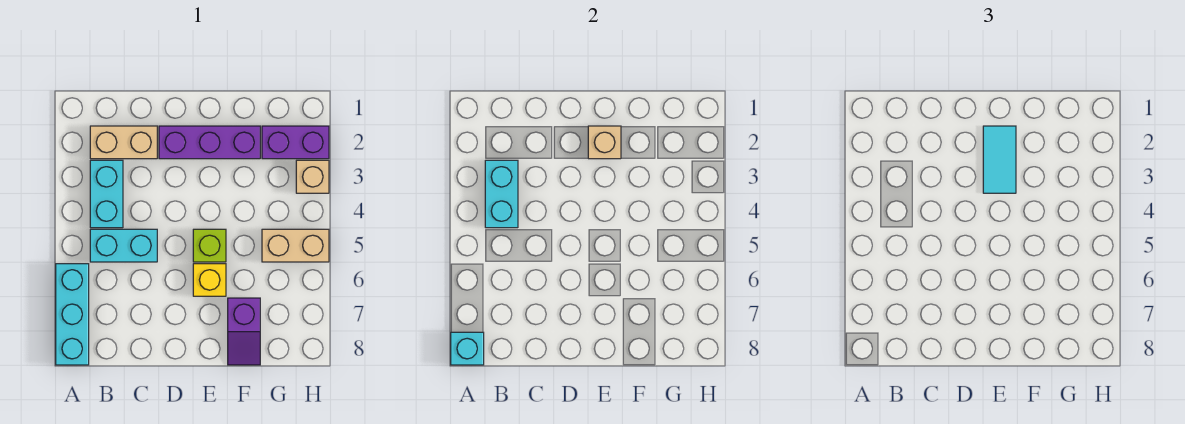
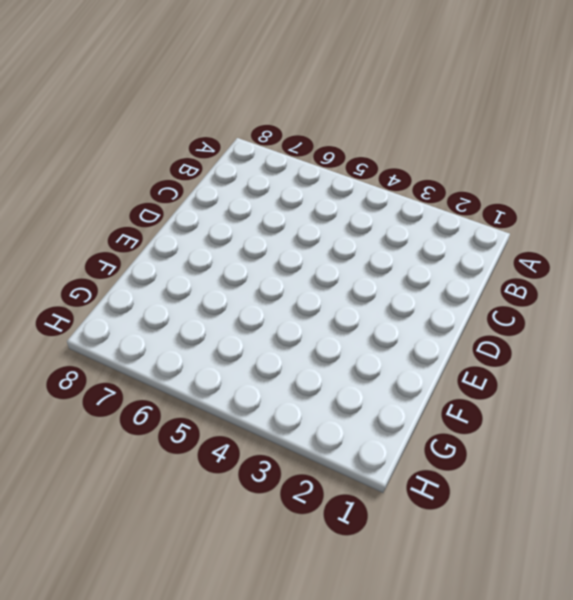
none -> cyan 1x3 brick [56,264,89,365]
none -> tan 1x2 brick [90,126,157,159]
none -> cyan 1x2 brick [90,160,123,228]

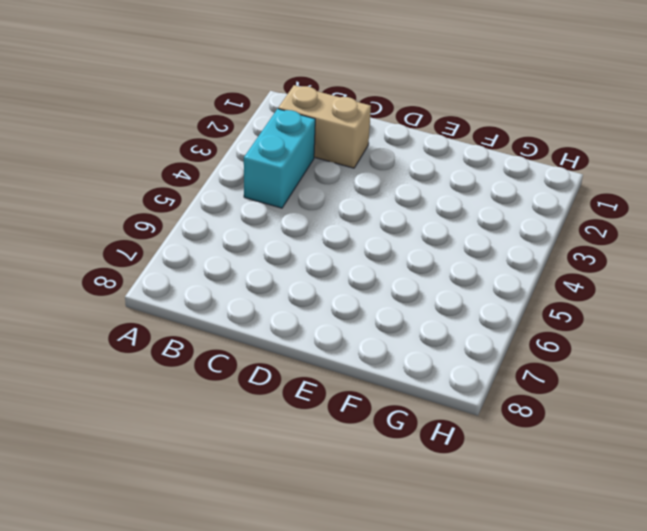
none -> cyan 1x3 brick [56,264,89,365]
none -> cyan 1x2 brick [90,229,157,262]
none -> purple 1x3 brick [159,126,260,159]

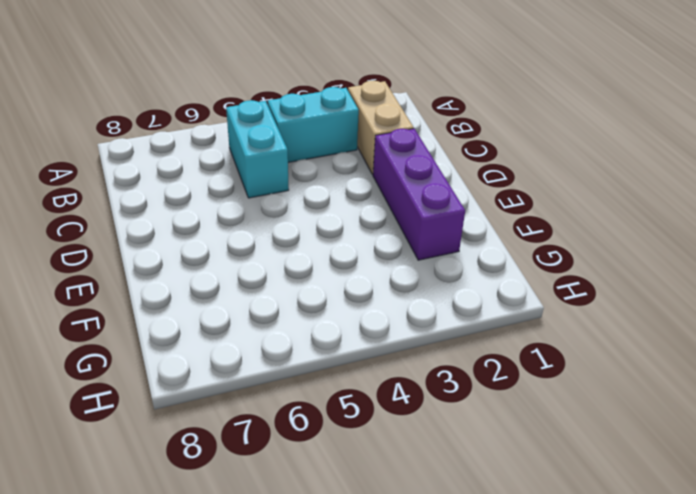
none -> cyan 1x3 brick [56,264,89,365]
none -> lime 1x1 brick [193,229,226,262]
none -> yellow 1x1 brick [193,264,226,296]

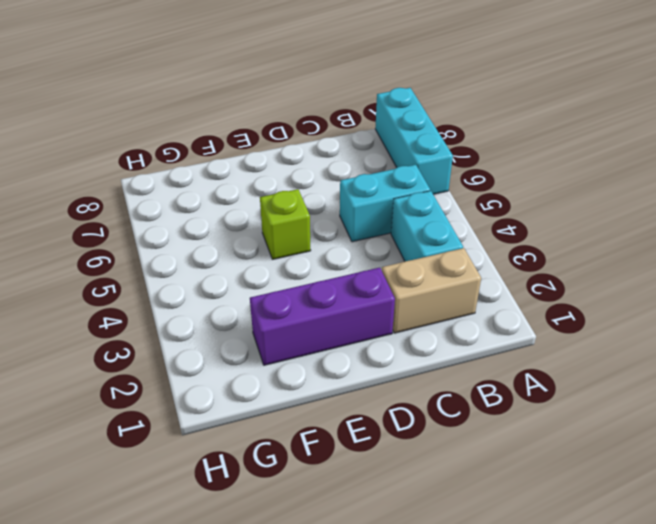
none -> yellow 1x1 brick [193,264,226,296]
none -> purple 1x2 slope [228,298,260,365]
none -> purple 1x2 brick [262,126,329,159]

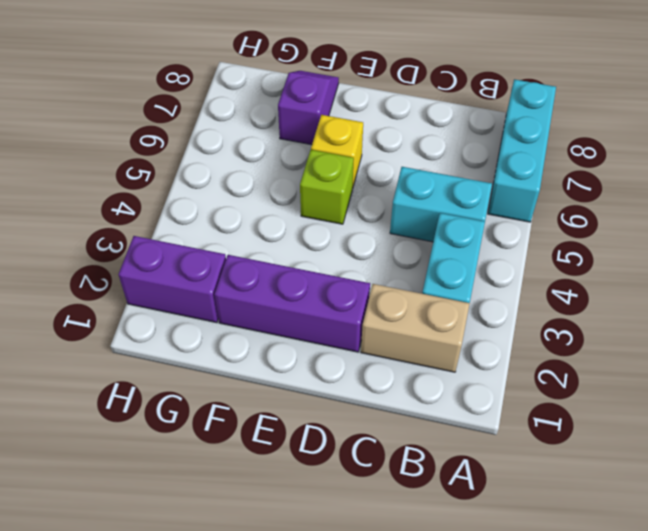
none -> tan 1x2 brick [262,229,329,262]
none -> tan 1x1 brick [296,160,329,193]
none -> cyan 1x1 brick [451,332,484,365]

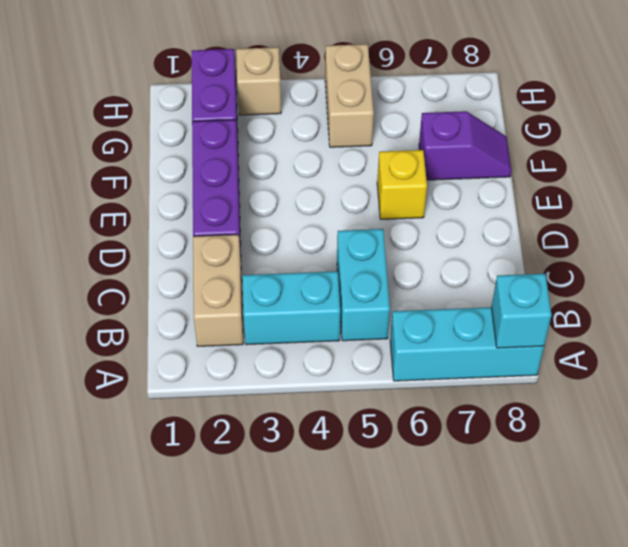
none -> lime 1x1 brick [193,229,226,262]
none -> cyan 1x2 brick [485,160,518,228]
none -> tan 1x1 brick [588,126,621,159]

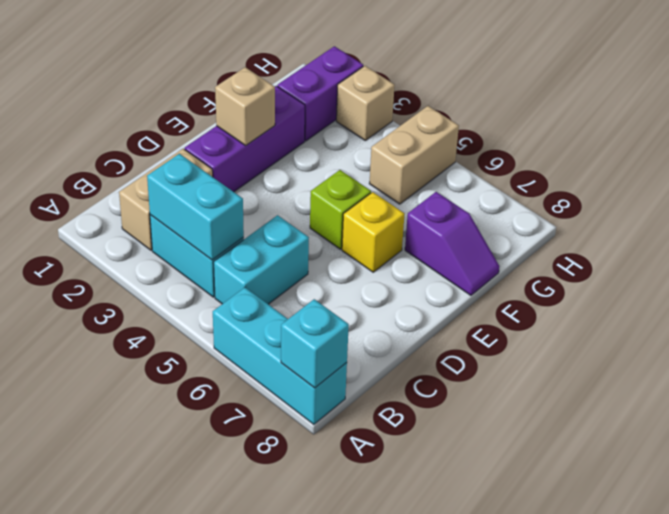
none -> cyan 1x2 tile [983,126,1016,193]

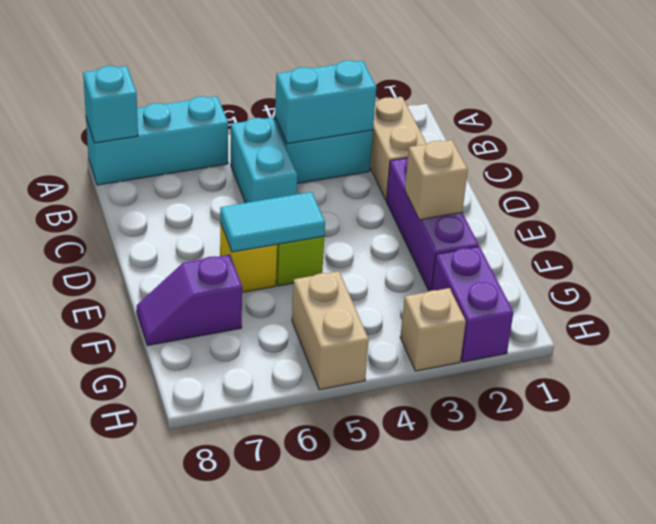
cyan 1x2 tile [220,192,325,252] -> cyan 1x2 tile moved to [983,126,1016,193]

